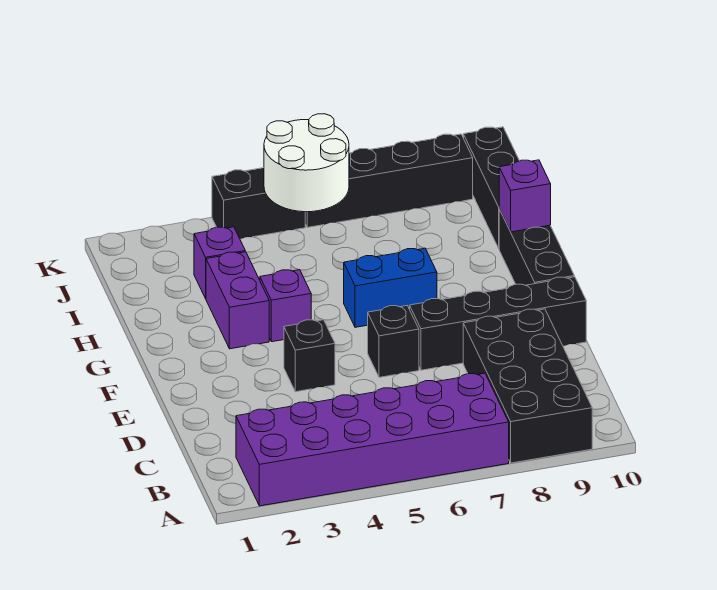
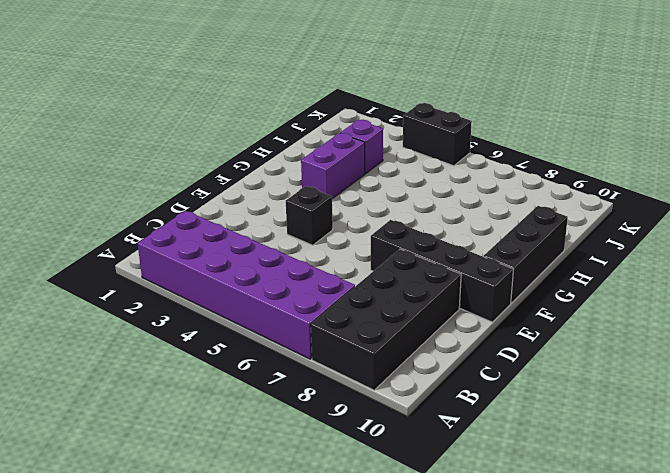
none -> black 1x1 brick [368,306,419,377]
none -> purple 1x1 brick [260,270,311,342]
none -> blue 1x2 brick [344,248,437,327]

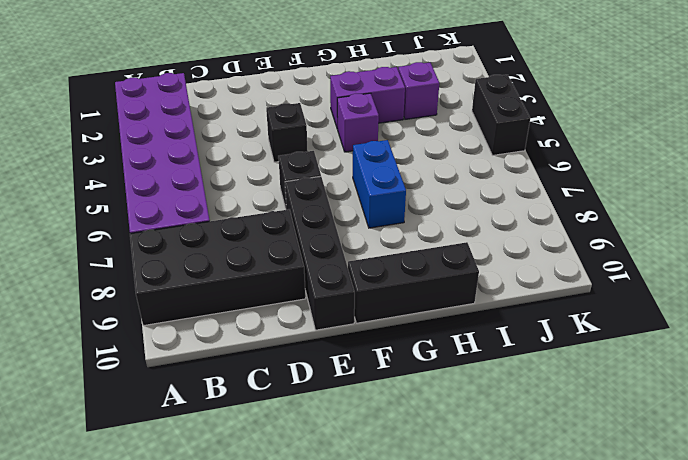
none -> black 1x3 brick [463,127,519,248]
none -> black 1x4 brick [305,134,473,227]
none -> purple 1x1 brick [499,160,551,232]

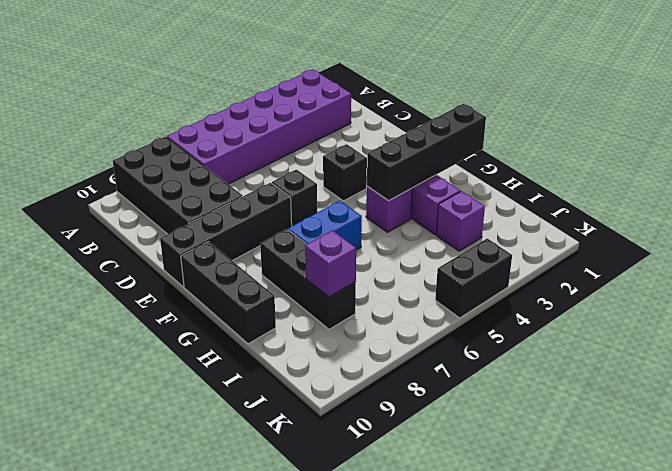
black 1x4 brick [367,104,486,201] -> black 1x4 brick moved to [305,134,473,227]
black 1x3 brick [260,229,356,329] -> black 1x3 brick moved to [463,127,519,248]
purple 1x1 brick [305,230,356,297] -> purple 1x1 brick moved to [499,160,551,232]
none -> white 2x2 round brick [264,114,349,212]

